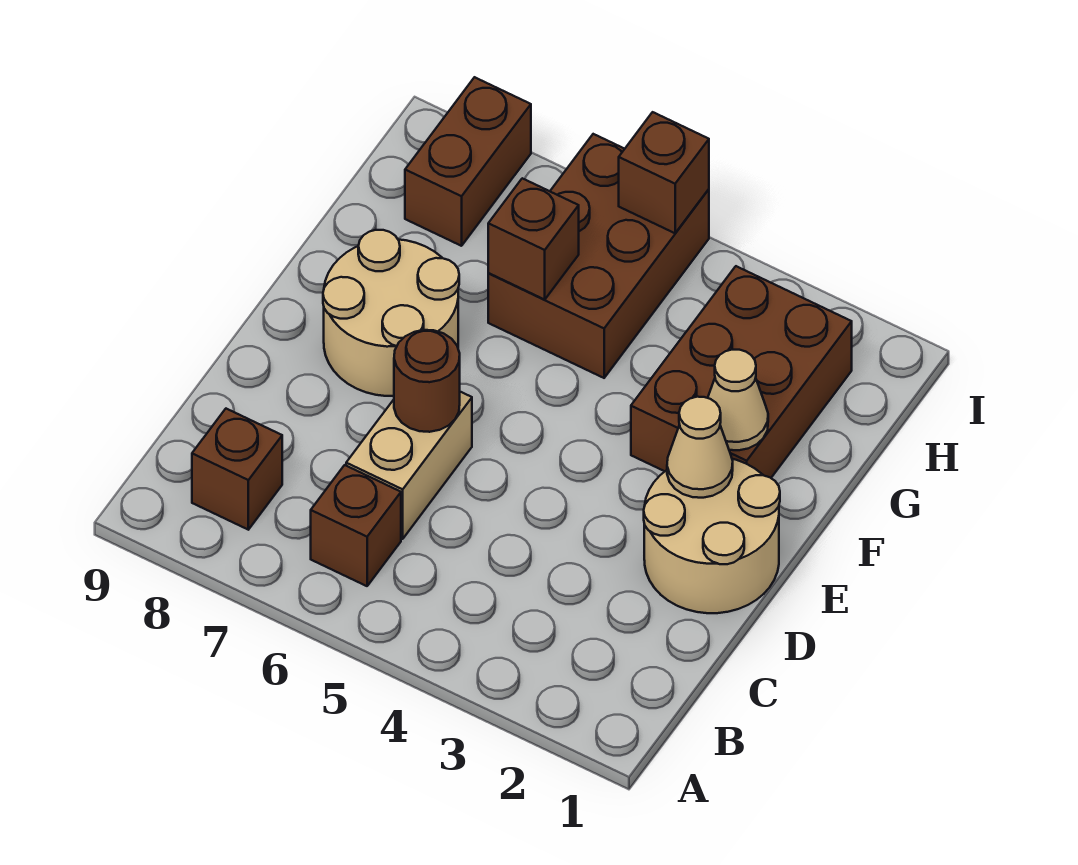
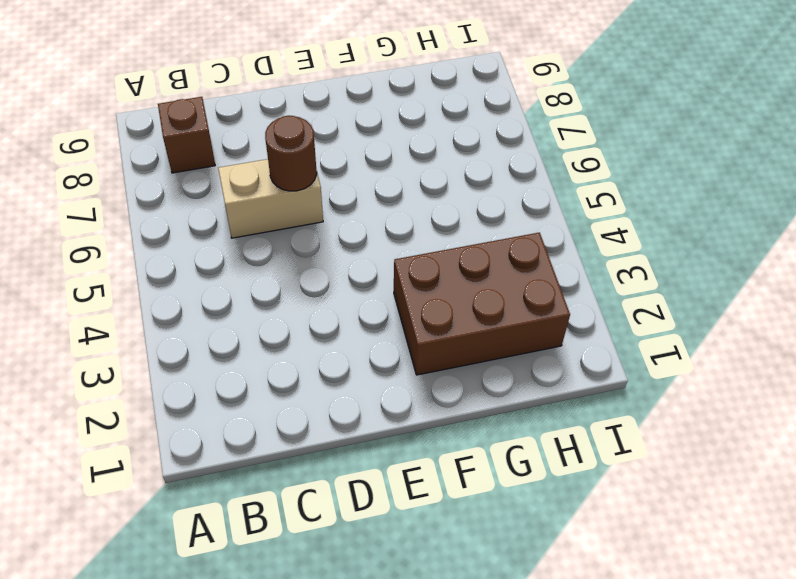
none -> brown 1x1 brick [311,465,401,586]
none -> tan 2x2 round brick [644,459,780,613]
none -> tan 2x2 round brick [323,230,459,396]

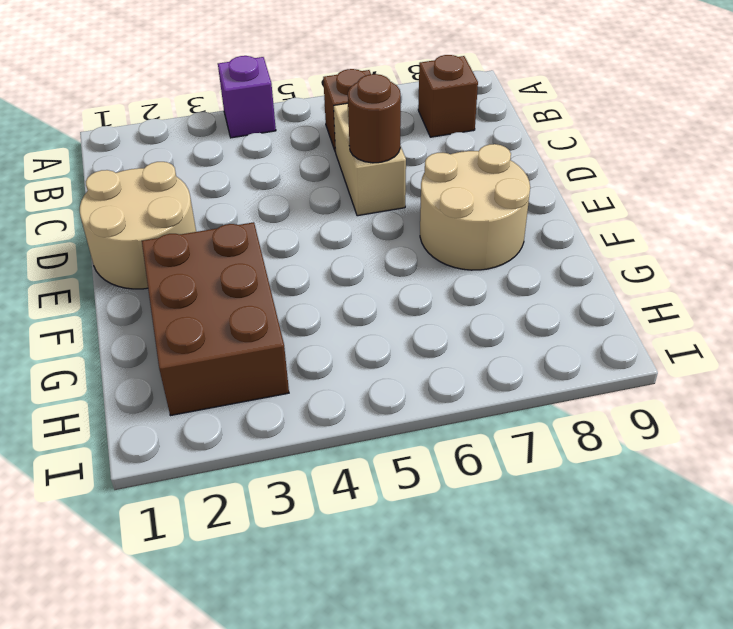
purple 1x1 brick [218,56,276,138] -> none
none -> brown 2x3 brick [488,134,709,378]
none -> brown 1x2 brick [405,77,531,246]
none -> tan 1x1 cone [667,397,733,498]

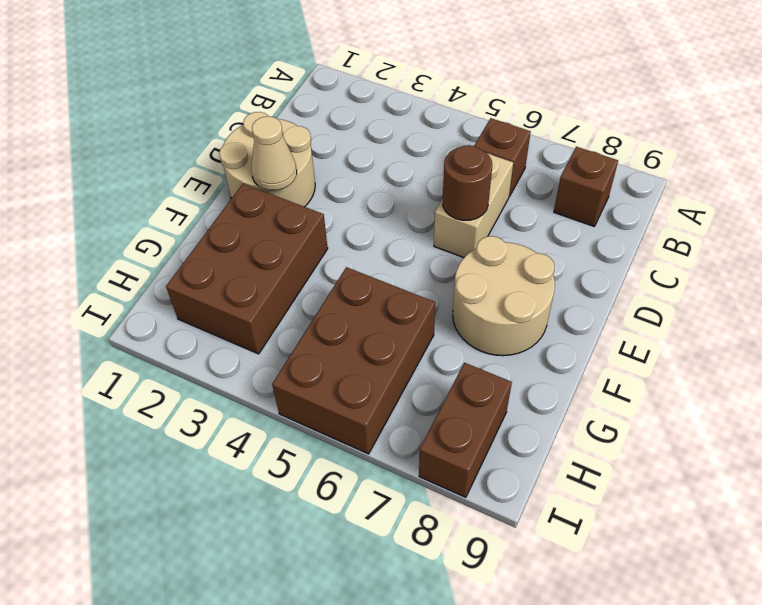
none -> tan 1x1 cone [708,350,768,450]
none -> brown 1x1 brick [488,178,579,300]
none -> brown 1x1 brick [619,112,709,233]

